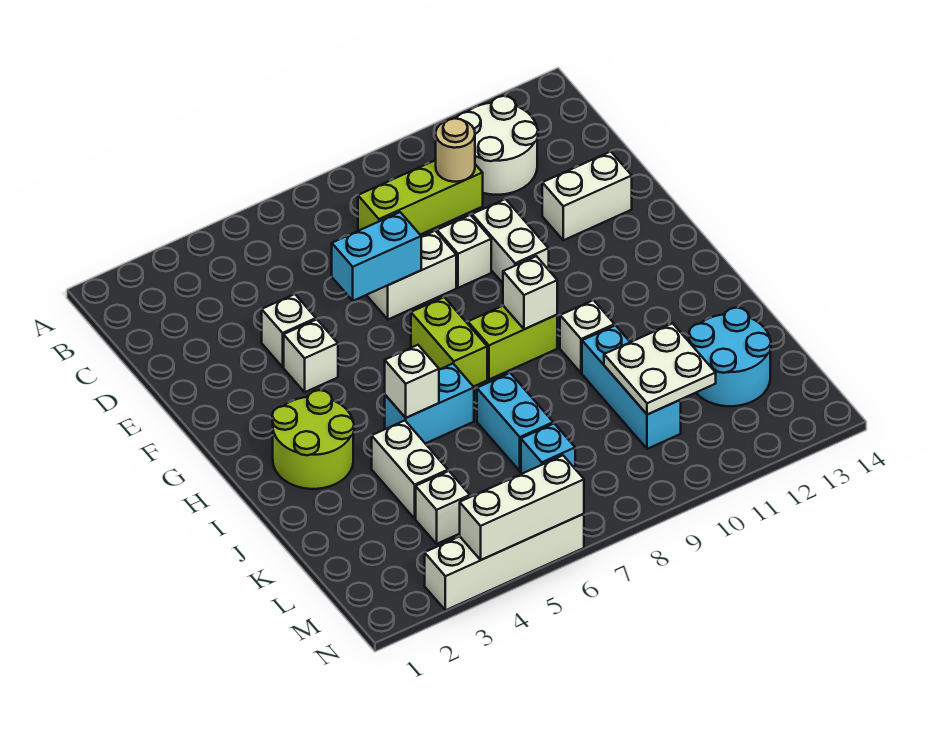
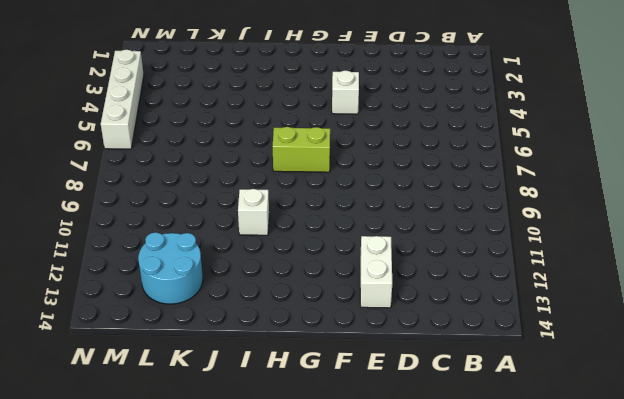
none -> white 2x2 round brick [457,96,538,195]
none -> lime 1x3 brick [358,160,483,235]
none -> white 1x1 brick [262,294,316,367]

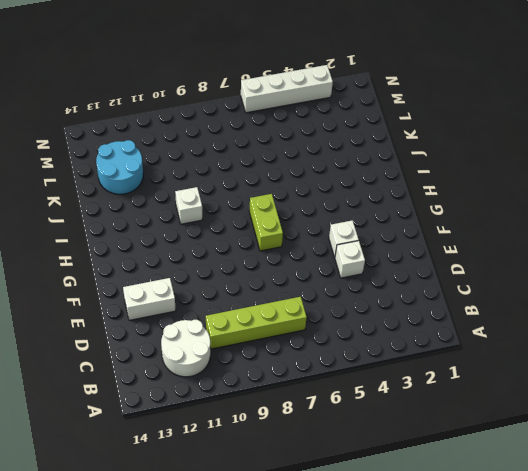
lime 1x4 brick [206,297,307,349] -> lime 1x3 brick [358,160,483,235]
none -> white 1x2 brick [367,231,456,319]
none -> white 1x1 brick [437,215,491,288]
none -> white 1x2 brick [472,199,549,283]

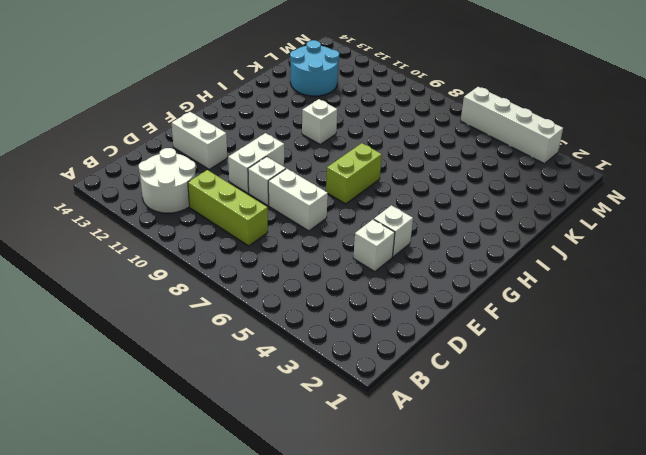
none -> lime 2x2 round brick [272,390,354,489]
none -> lime 1x2 brick [468,306,557,379]
none -> cyan 1x2 brick [385,364,474,444]

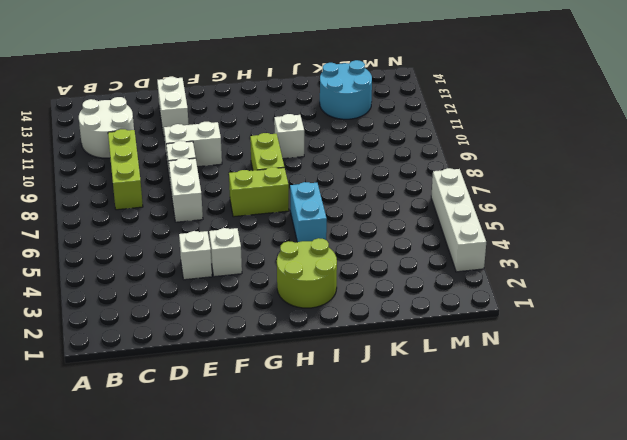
none -> white 1x2 brick [372,421,448,518]
none -> cyan 1x2 brick [477,373,553,471]
none -> cyan 1x3 brick [582,325,681,449]

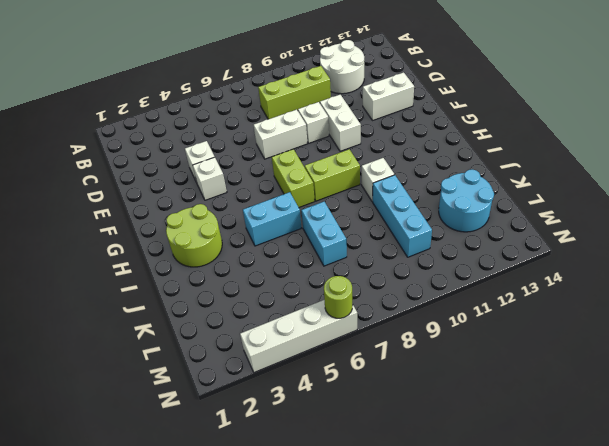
lime 1x1 round brick [324,276,353,318] -> white 1x3 brick [460,456,584,560]
none -> white 1x2 brick [372,421,448,518]
none -> white 1x1 brick [416,471,470,544]
none -> cyan 1x1 brick [521,424,575,474]

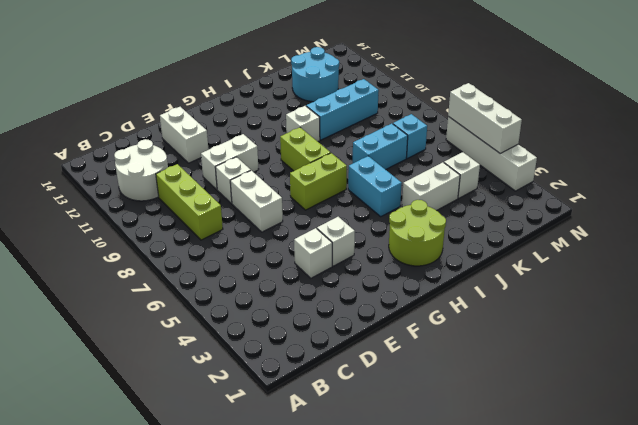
none -> tan 1x1 round brick [436,119,475,182]
none -> cyan 1x2 brick [332,212,421,301]
none -> white 1x1 brick [503,256,557,329]

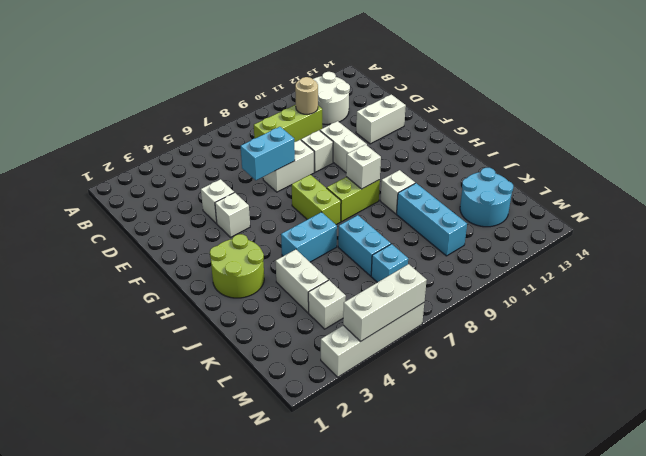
none -> white 1x1 brick [385,345,439,418]
none -> white 2x2 plate [604,323,716,415]

